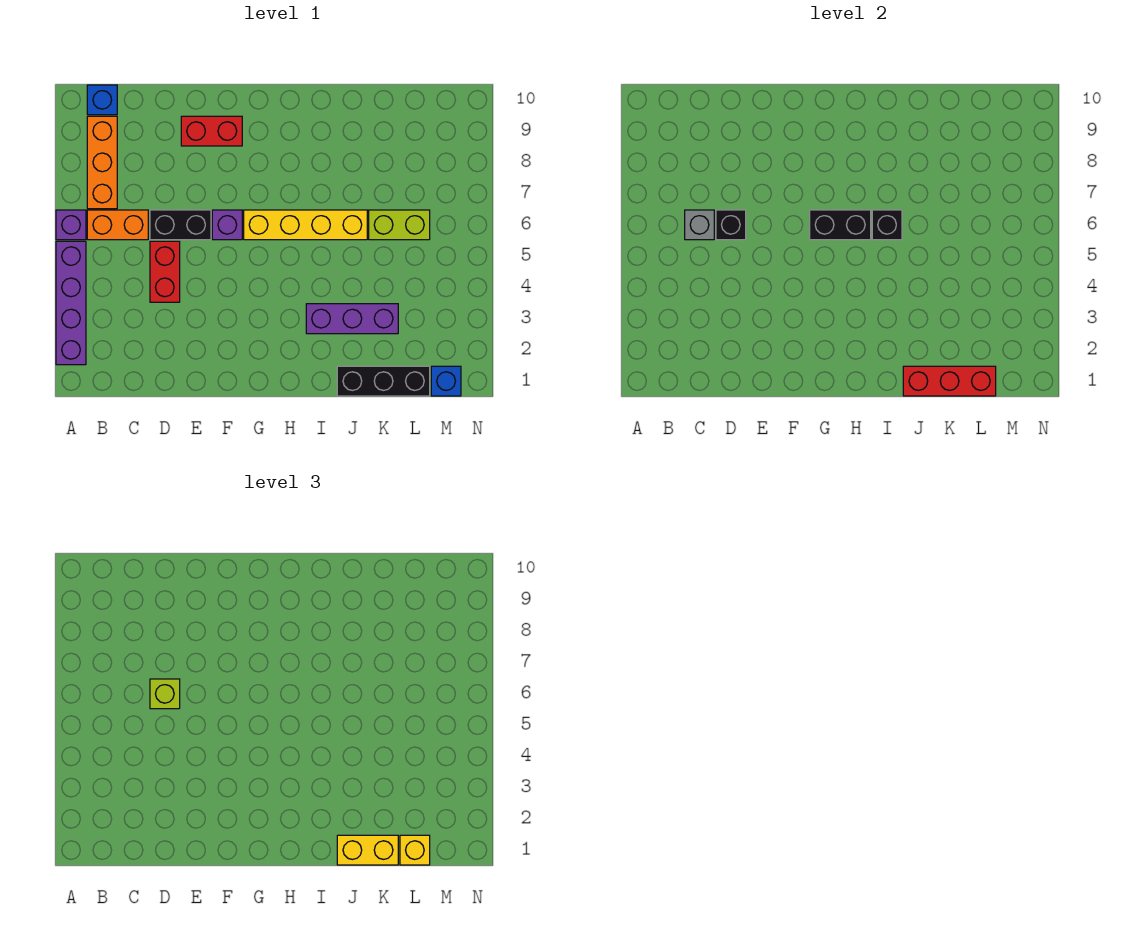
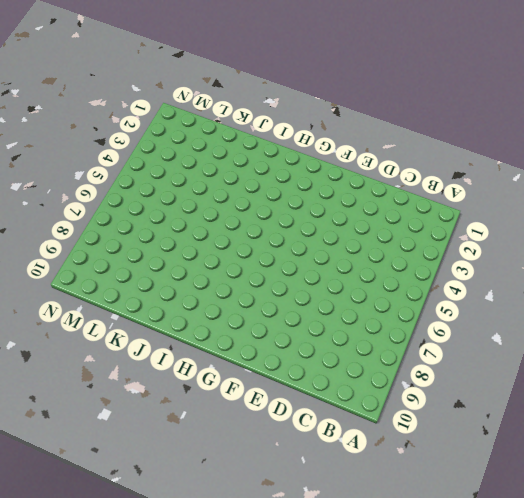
none -> purple 1x4 brick [56,241,86,365]
none -> purple 1x1 brick [56,210,86,240]
none -> orange 1x2 brick [87,210,148,240]

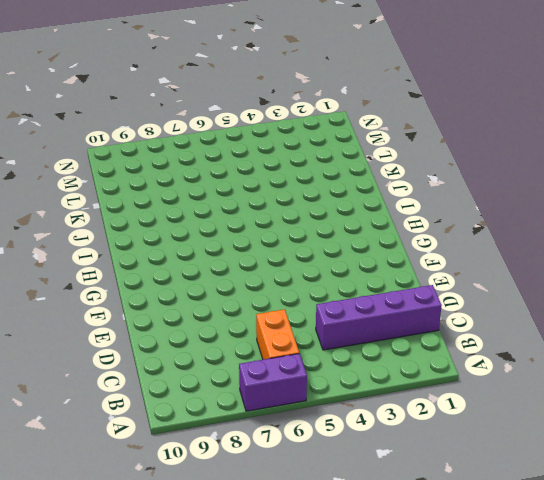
purple 1x2 brick [239,353,307,411] -> purple 1x1 brick [56,210,86,240]
purple 1x4 brick [316,285,442,350] -> purple 1x4 brick moved to [56,241,86,365]
none -> orange 1x3 brick [87,116,117,209]
none -> blue 1x1 brick [87,85,117,115]
none -> red 1x2 brick [150,241,180,302]

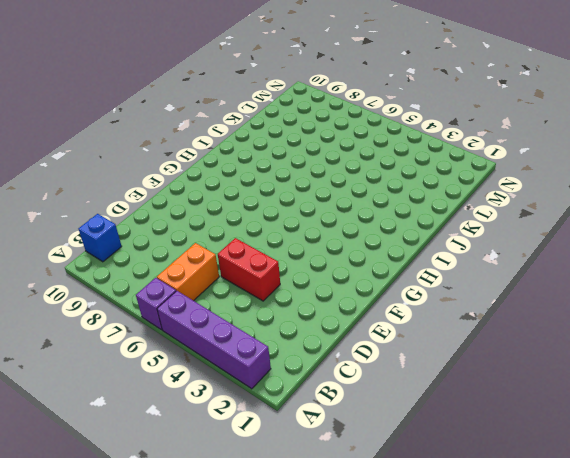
none -> orange 1x3 brick [87,116,117,209]
none -> black 1x2 brick [150,210,211,240]
none -> red 1x2 brick [181,116,242,146]

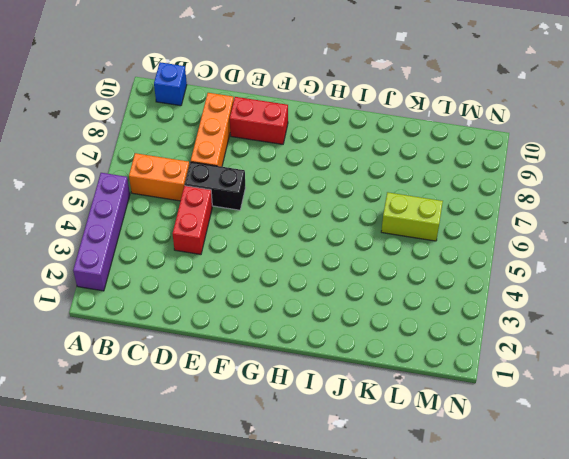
orange 1x3 brick [191,93,234,167] -> orange 1x3 brick moved to [87,116,117,209]
none -> purple 1x1 brick [56,210,86,240]
none -> purple 1x1 brick [212,210,242,240]
none -> yellow 1x4 brick [244,210,367,240]

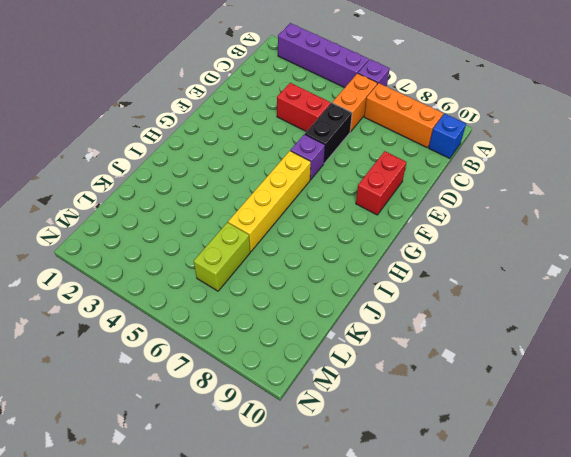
none -> purple 1x3 brick [306,304,398,334]
none -> black 1x3 brick [337,366,430,396]
none -> blue 1x1 brick [431,366,461,396]

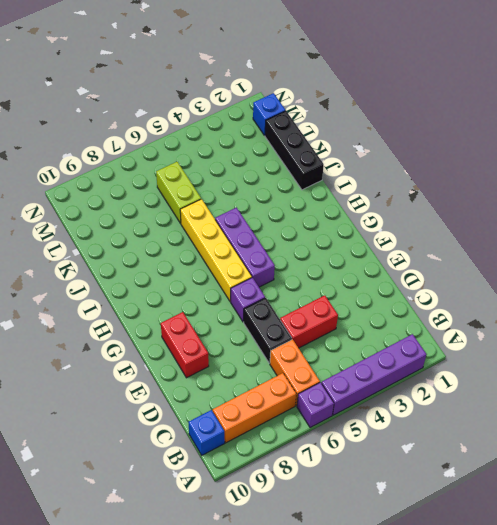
purple 1x3 brick [215,208,275,287] -> purple 1x3 brick moved to [306,304,398,334]
none -> grey 1x1 brick [685,210,714,240]
none -> black 1x1 brick [716,210,746,240]
none -> black 1x2 brick [810,210,871,240]

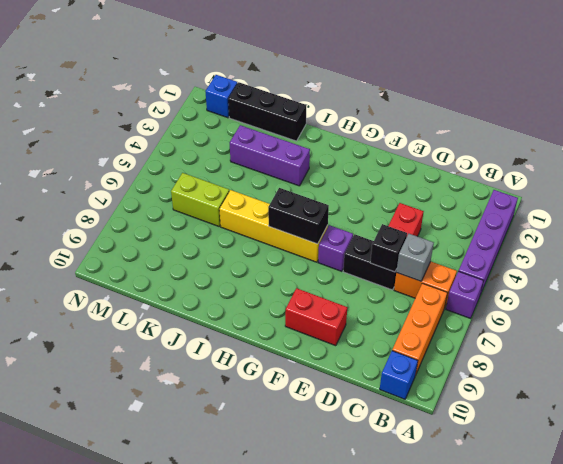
none -> black 1x1 brick [872,210,902,240]
none -> red 1x3 brick [903,366,996,396]
none -> lime 1x1 brick [150,679,180,709]

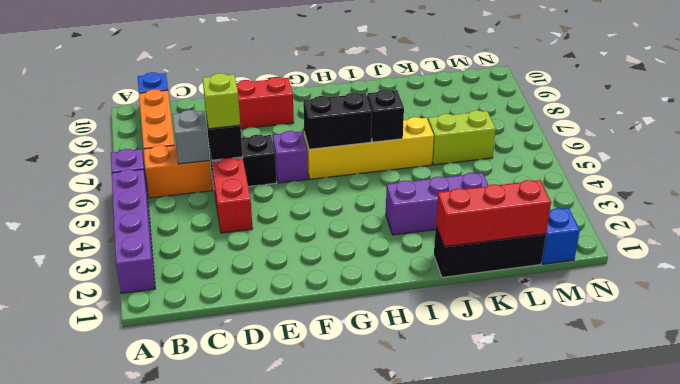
none -> yellow 1x2 brick [337,835,398,865]
none -> yellow 1x1 brick [400,835,430,865]

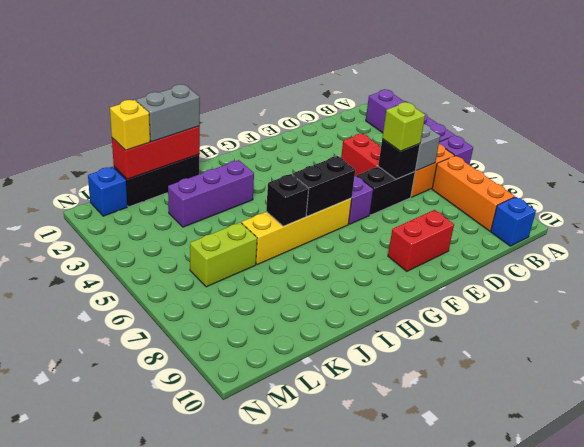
grey 1x2 brick [136,84,200,142] -> yellow 1x2 brick [337,835,398,865]

